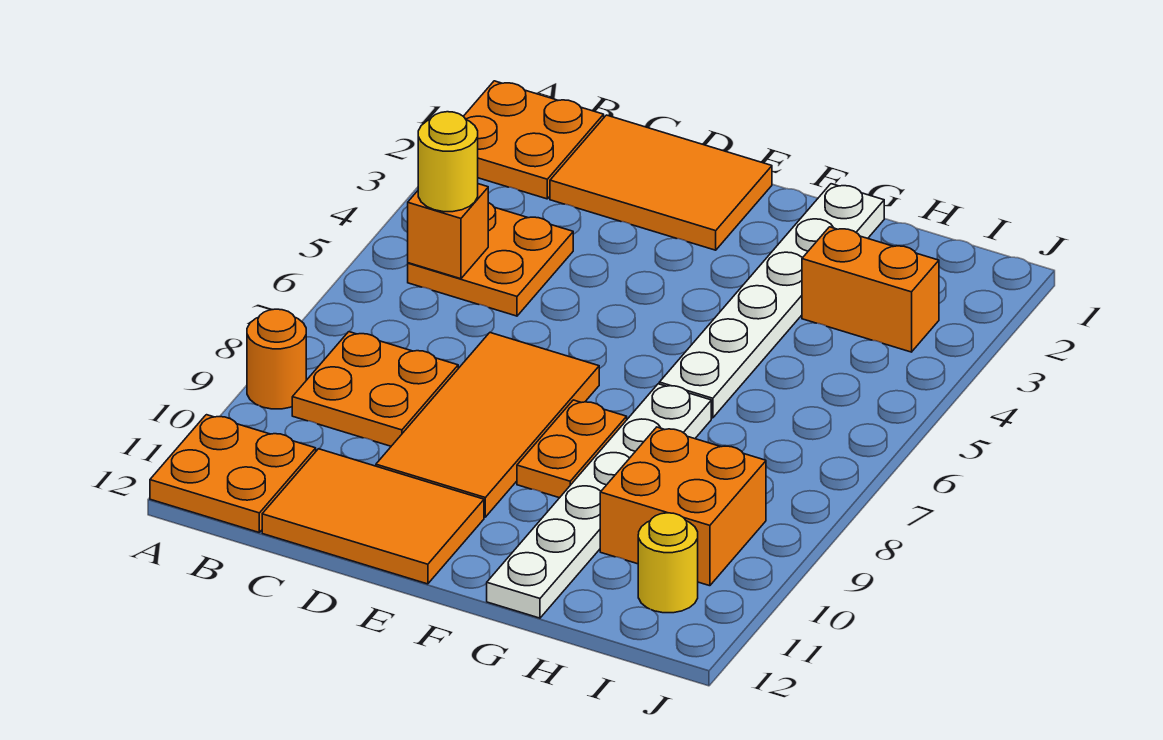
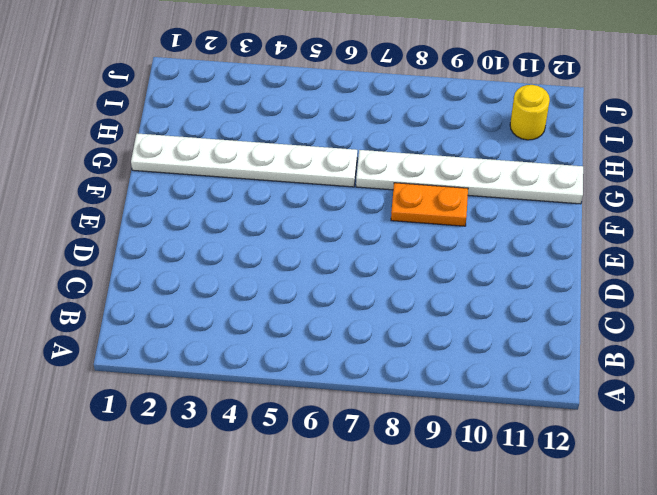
none -> orange 2x2 plate [464,81,604,199]
none -> orange 1x1 round brick [247,309,306,409]
none -> orange 2x2 plate [150,415,316,532]

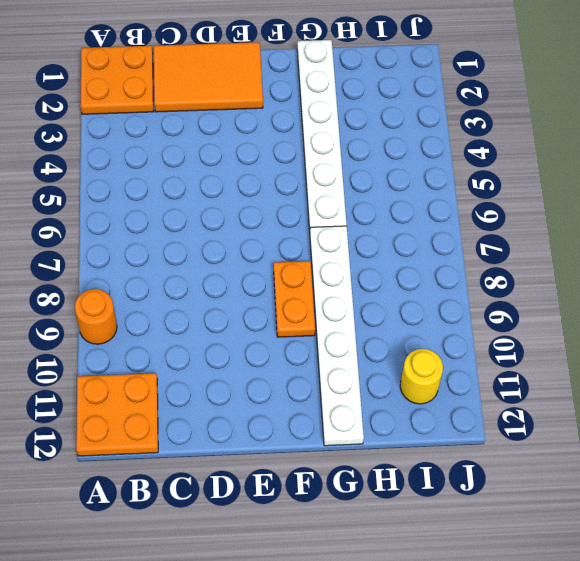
none -> orange 2x2 plate [408,203,573,316]
none -> orange 2x2 plate [292,332,458,446]
none -> orange 2x3 tile [262,449,484,584]

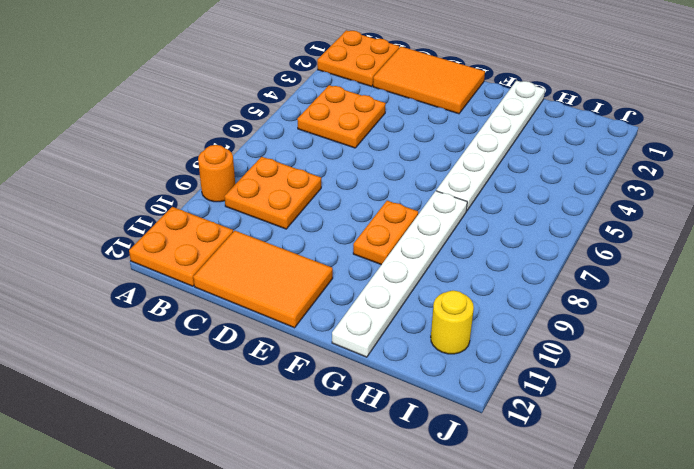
none -> orange 2x4 tile [376,333,599,517]
none -> orange 1x2 brick [802,227,939,352]
none -> orange 2x2 brick [600,427,766,586]

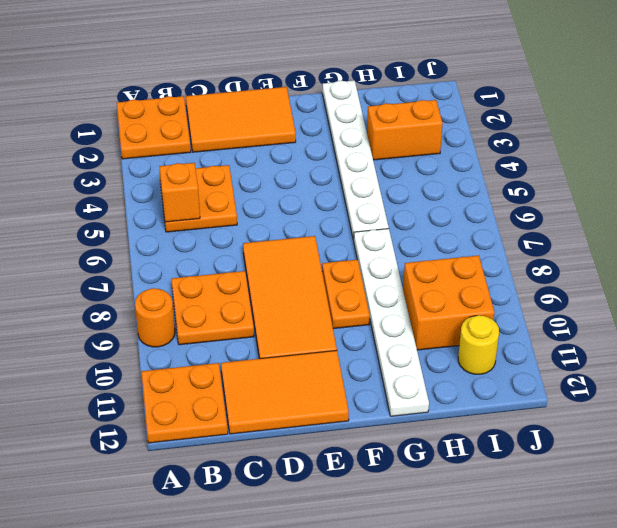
none -> yellow 1x1 round brick [418,112,478,212]

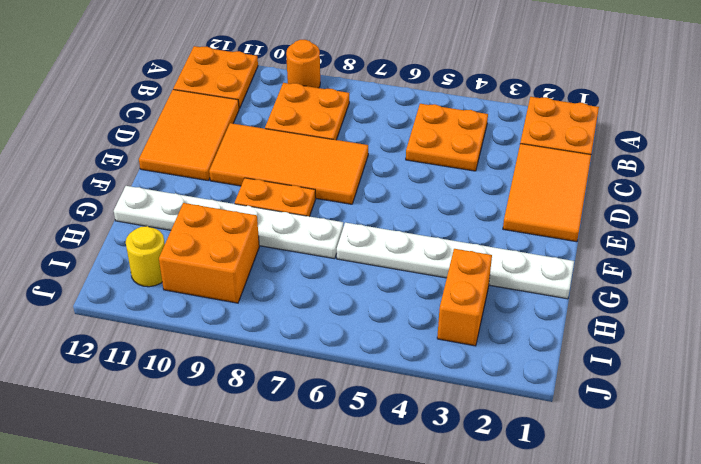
none -> orange 1x1 brick [408,184,488,279]
none -> yellow 1x1 round brick [418,112,478,212]

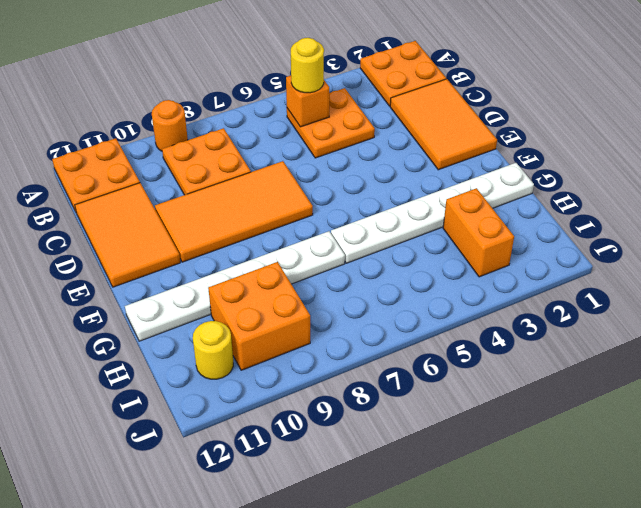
none -> orange 1x2 plate [517,400,627,498]

